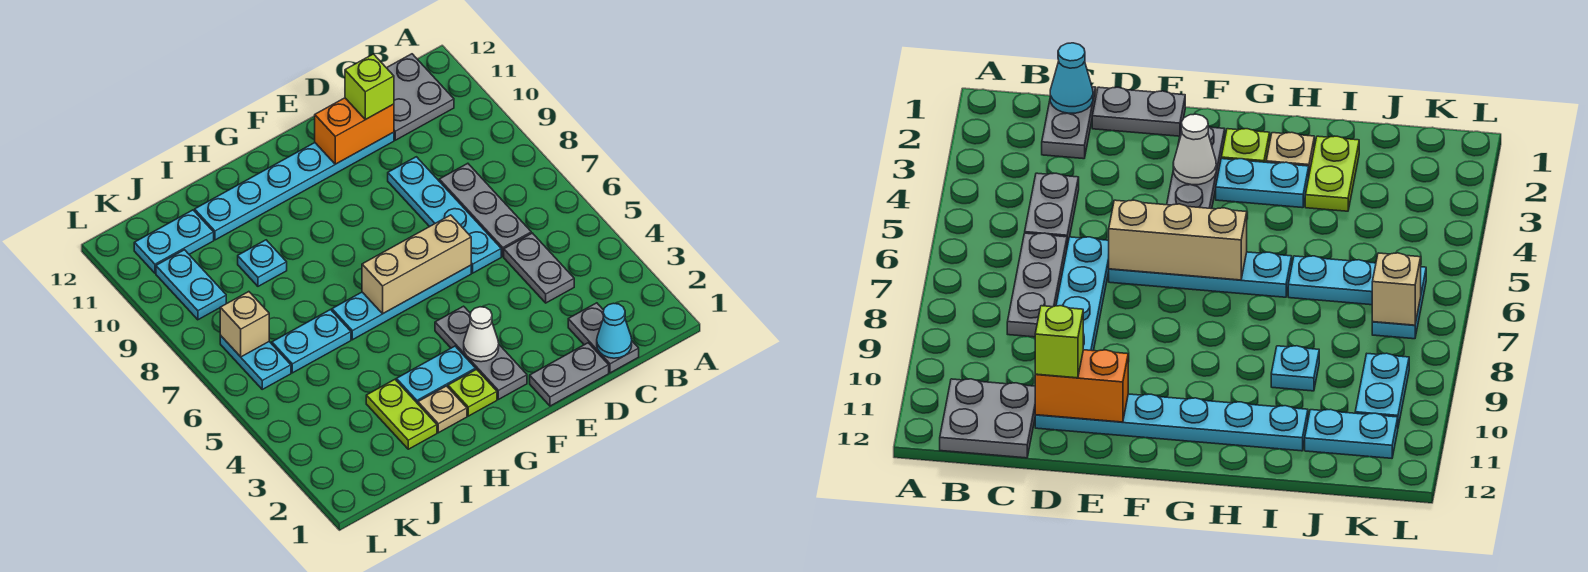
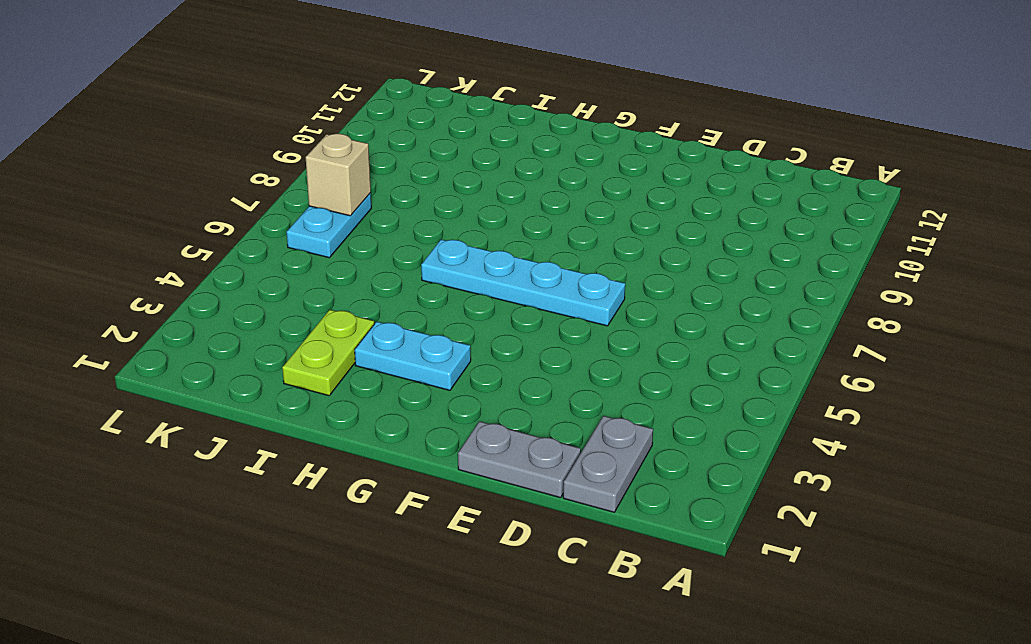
none -> grey 2x2 plate [387,54,454,140]
none -> grey 1x2 plate [504,233,574,303]
none -> grey 1x3 plate [439,163,531,256]

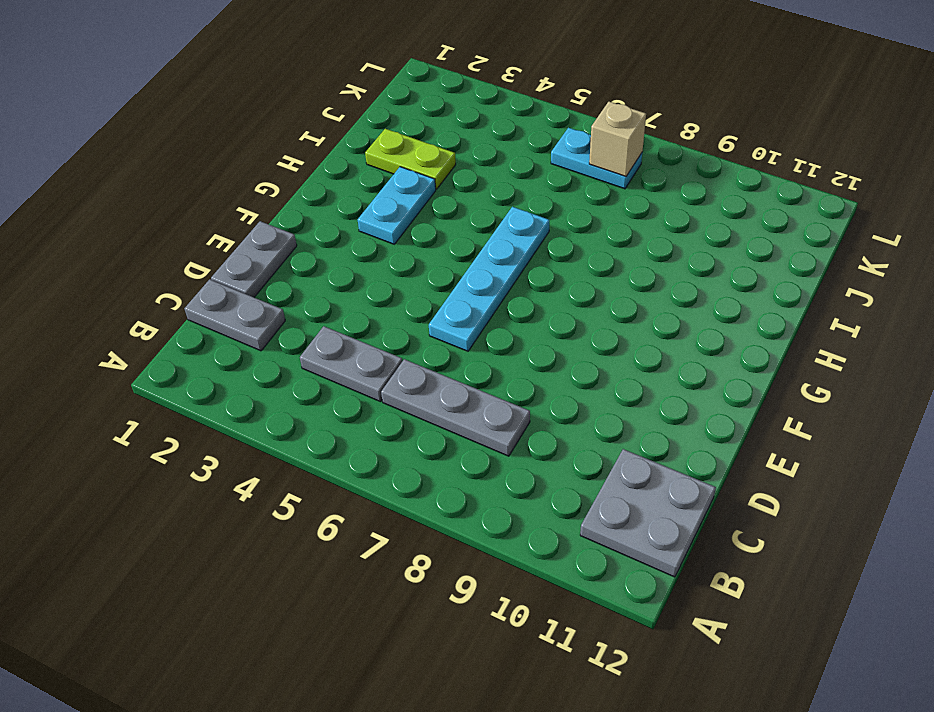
none -> cyan 1x4 plate [388,157,501,273]
none -> cyan 1x6 plate [195,132,394,240]
none -> grey 1x3 plate [435,306,527,399]

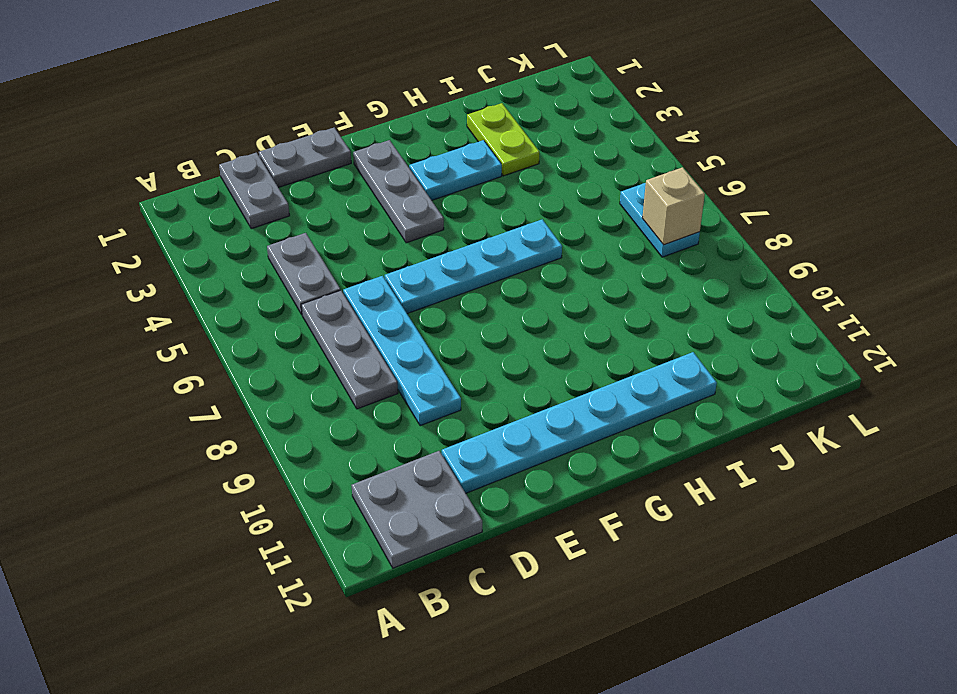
none -> lime 1x1 plate [448,369,497,416]
none -> tan 1x1 plate [418,386,467,433]
none -> cyan 1x2 plate [272,310,351,373]

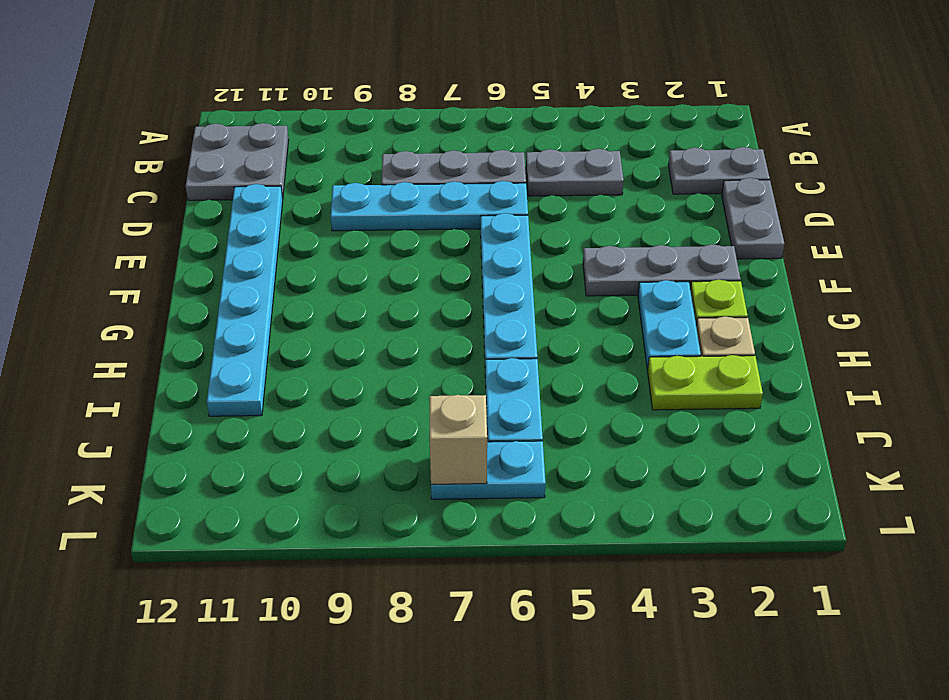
none -> cyan 1x1 plate [238,240,287,286]
none -> cyan 1x2 plate [134,210,214,273]
none -> cyan 1x2 plate [156,250,226,320]

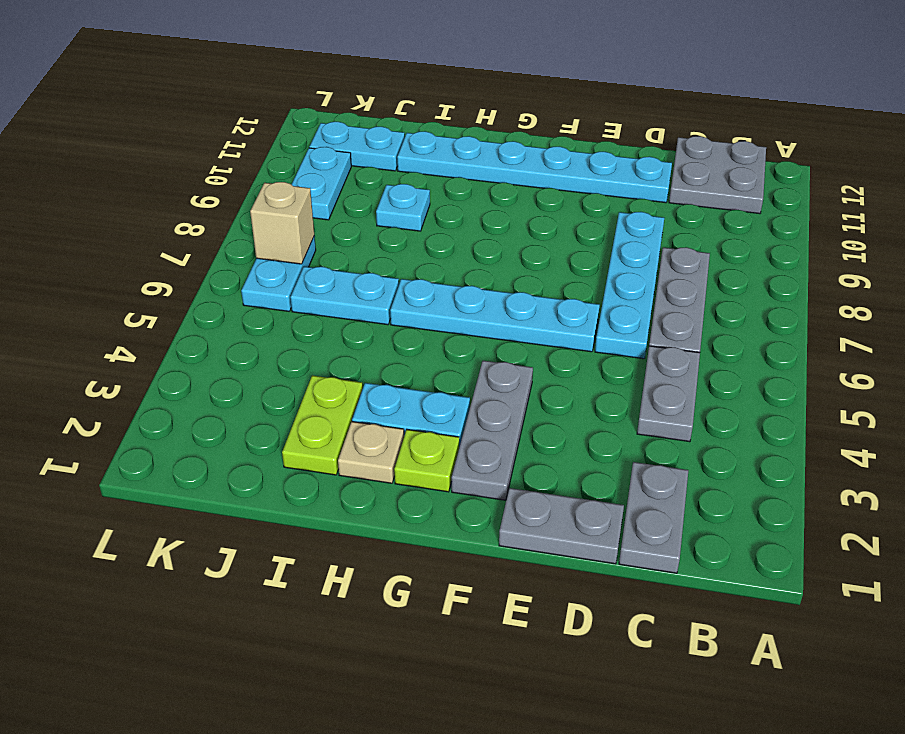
none -> cyan 1x1 cone [597,303,632,358]
none -> orange 1x2 brick [315,98,394,164]
none -> tan 1x3 brick [362,215,471,314]

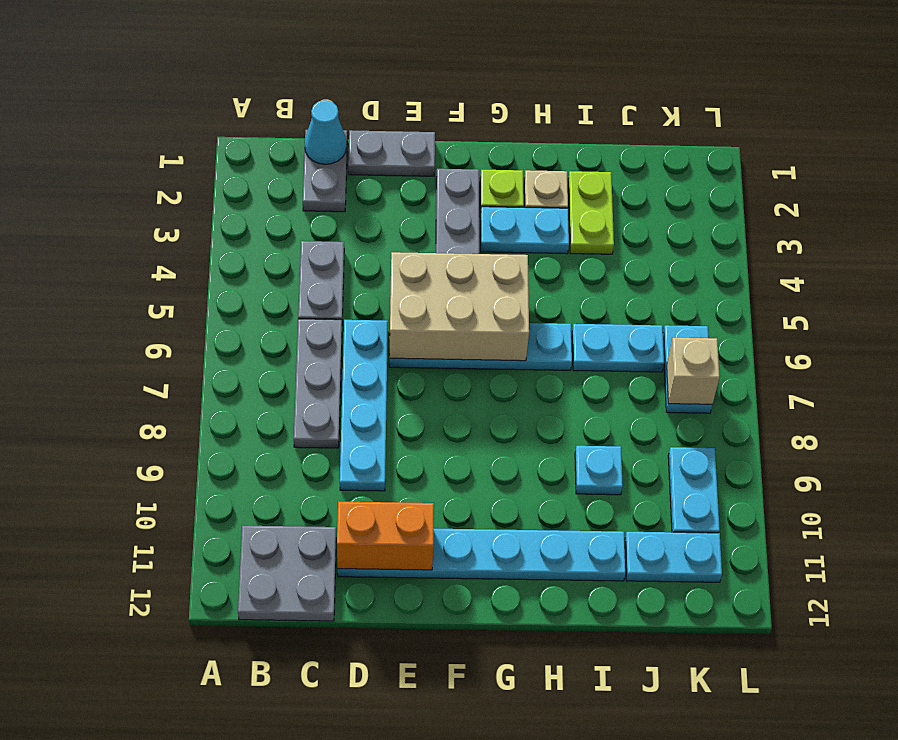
tan 2x3 brick [389,252,529,361] -> tan 1x3 brick [362,215,471,314]
none -> white 1x1 cone [464,307,499,362]
none -> lime 1x1 brick [345,54,394,120]

